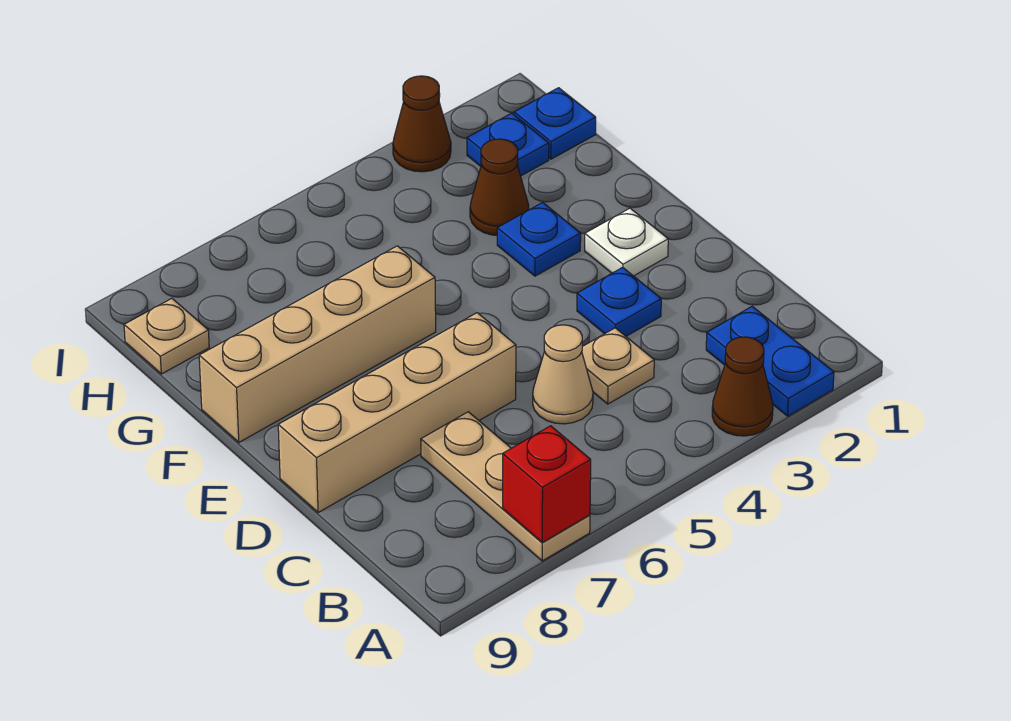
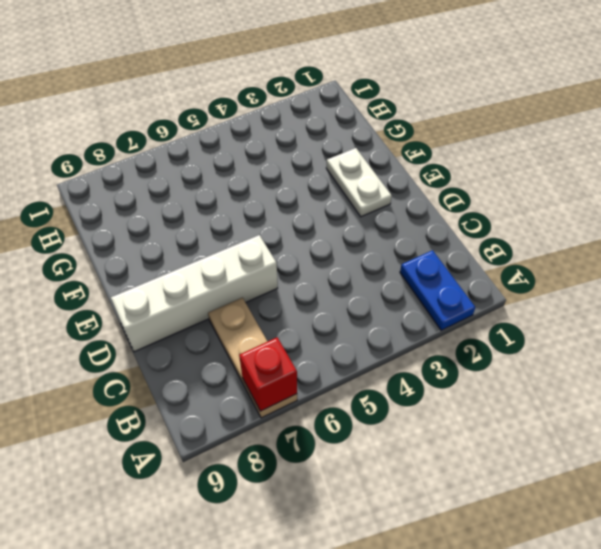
white 1x4 brick [111,235,278,352] -> tan 1x4 brick [278,313,516,513]
white 1x2 plate [326,148,392,217] -> white 1x1 plate [585,208,668,276]
none -> brown 1x1 cone [712,337,773,436]
none -> tan 1x1 plate [582,328,654,404]
none -> tan 1x1 cone [533,325,593,424]

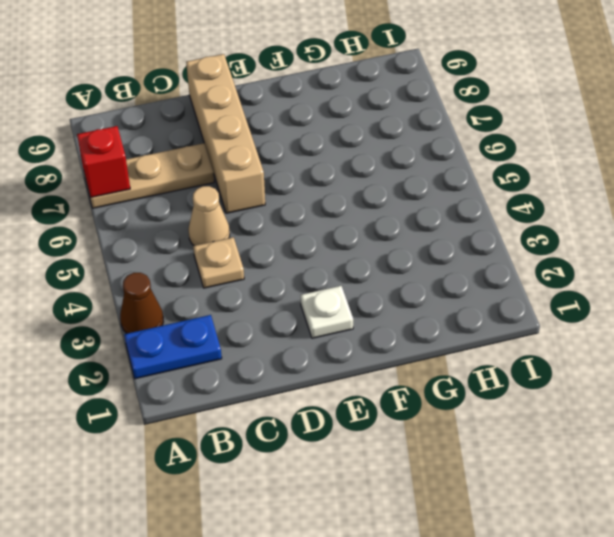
none -> blue 1x1 plate [577,267,661,336]
none -> blue 1x1 plate [497,203,581,276]
none -> tan 1x4 brick [199,246,436,442]

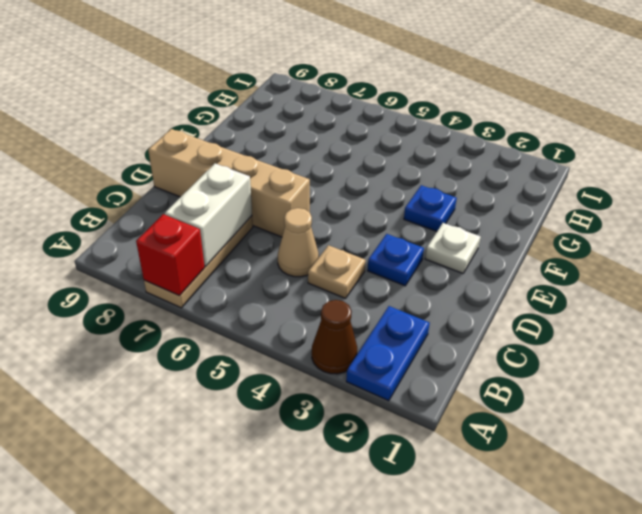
white 1x2 brick [165,163,252,266] -> none
none -> tan 1x4 brick [199,246,436,442]
none -> brown 1x1 cone [470,139,529,235]
none -> blue 1x1 plate [514,88,596,159]

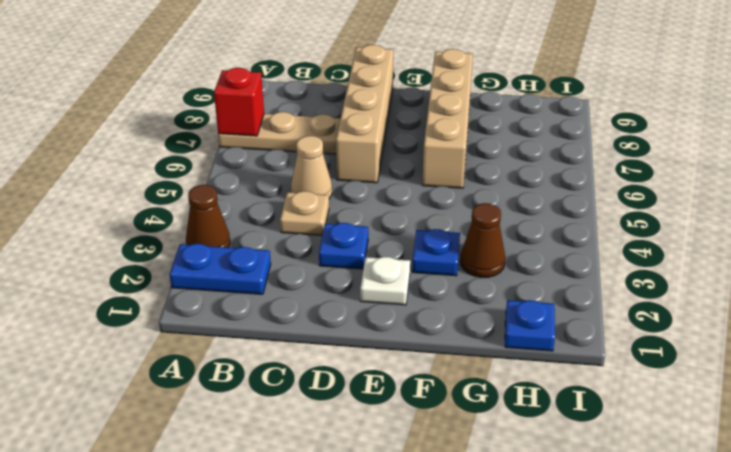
none -> blue 1x1 plate [467,113,549,176]
none -> tan 1x1 plate [124,299,209,374]
none -> brown 1x1 cone [393,76,451,172]

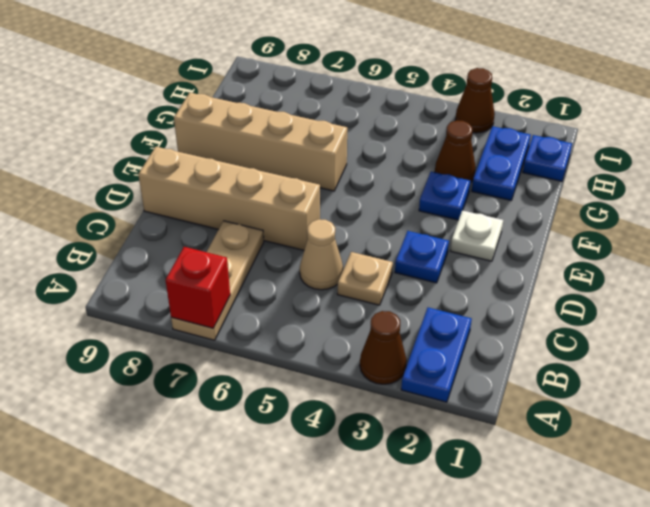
blue 1x2 plate [472,126,531,200] -> blue 1x1 plate [467,113,549,176]
none -> tan 1x1 plate [124,299,209,374]

